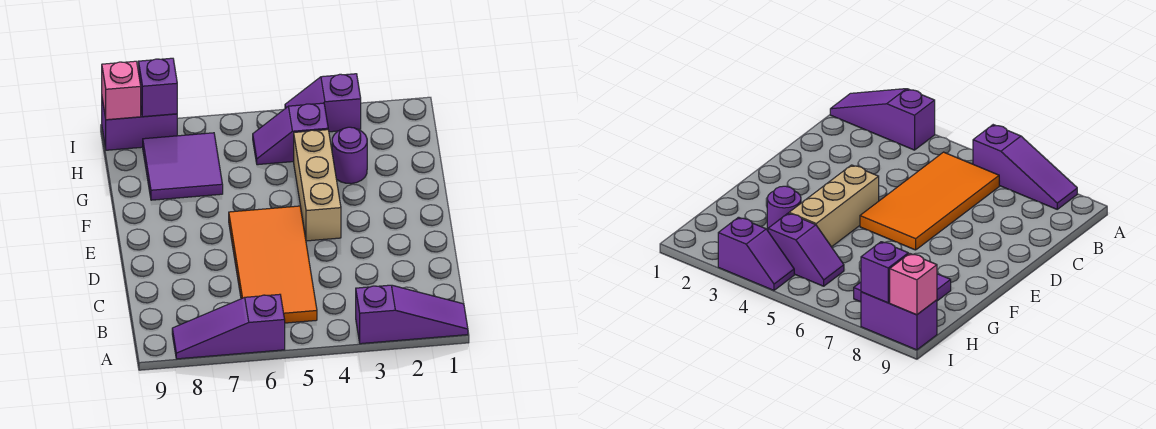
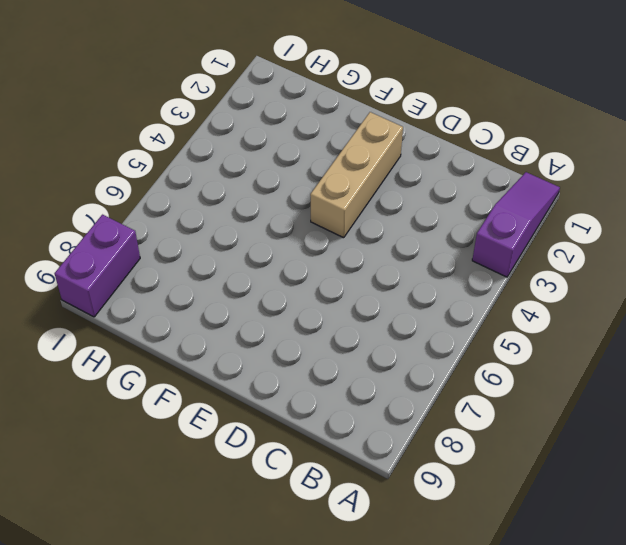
tan 1x3 brick [310,112,403,238] -> tan 1x3 brick turned to [294,130,341,241]
none -> purple 1x3 slope [172,294,285,359]
none -> orange 2x4 tile [229,206,317,323]

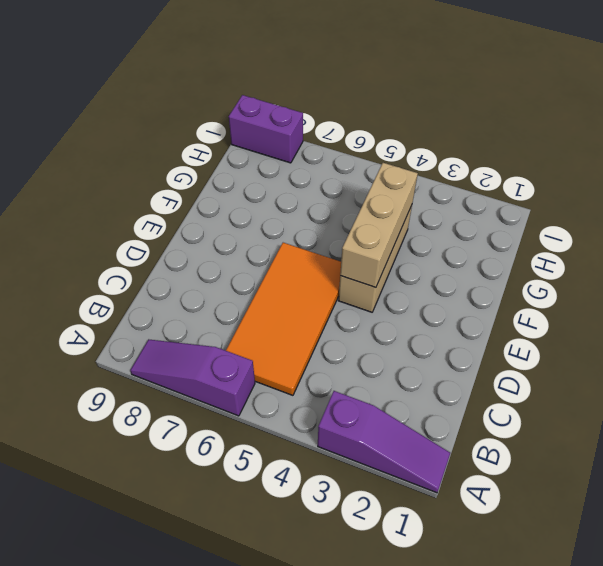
tan 1x3 brick [340,163,418,288] -> none
none -> purple 1x1 round brick [332,127,367,184]
none -> purple 2x2 tile [143,133,223,200]

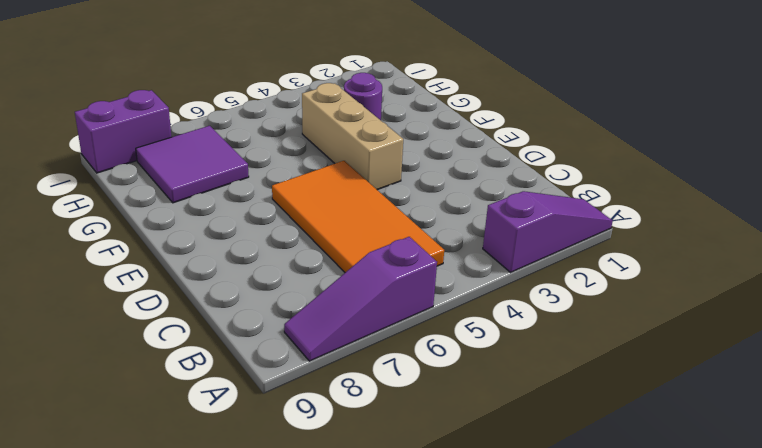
none -> purple 1x2 slope [253,103,328,165]
none -> purple 1x2 slope [285,74,361,132]

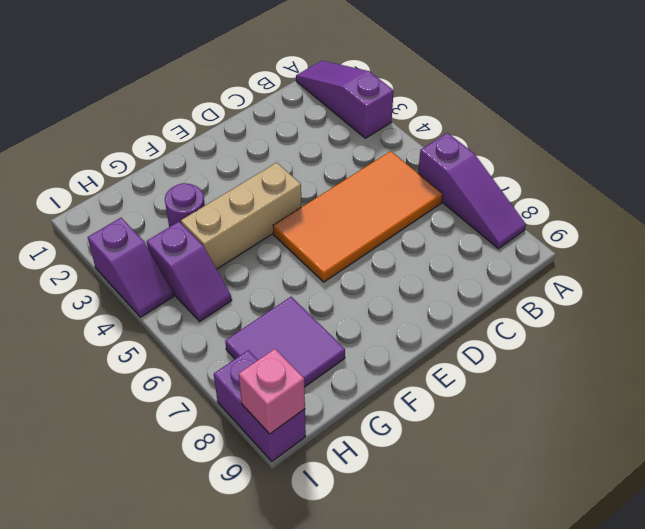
none -> purple 1x1 brick [138,58,177,117]

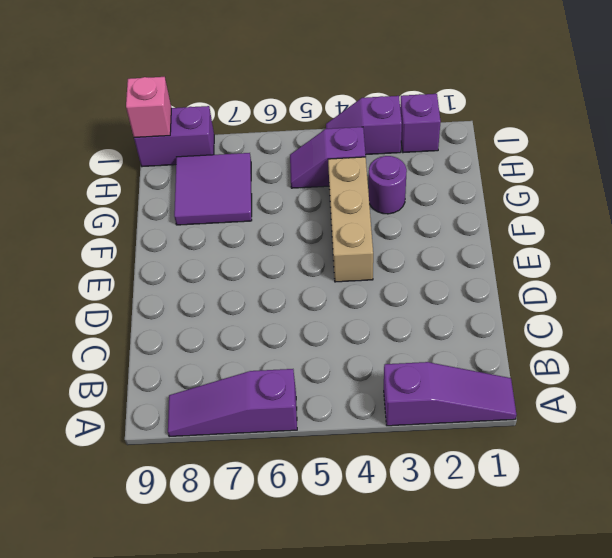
purple 1x1 brick [400,94,441,153] -> purple 1x1 brick moved to [138,58,177,117]
none -> orange 2x4 tile [229,206,317,323]

